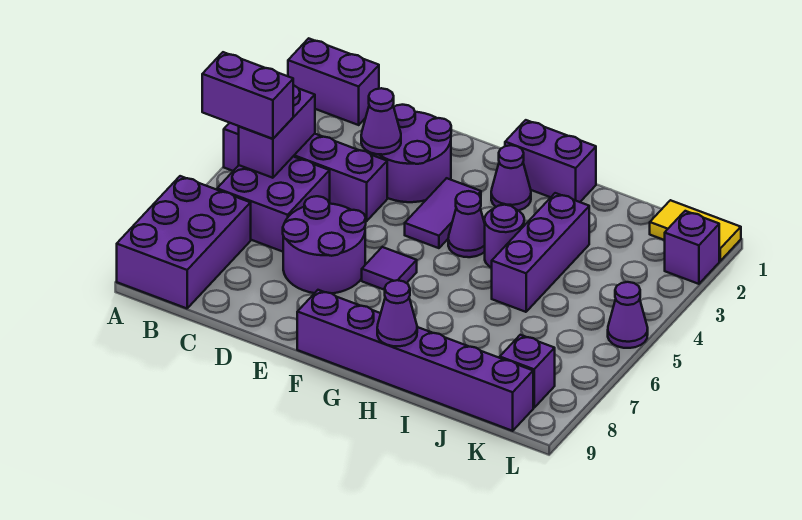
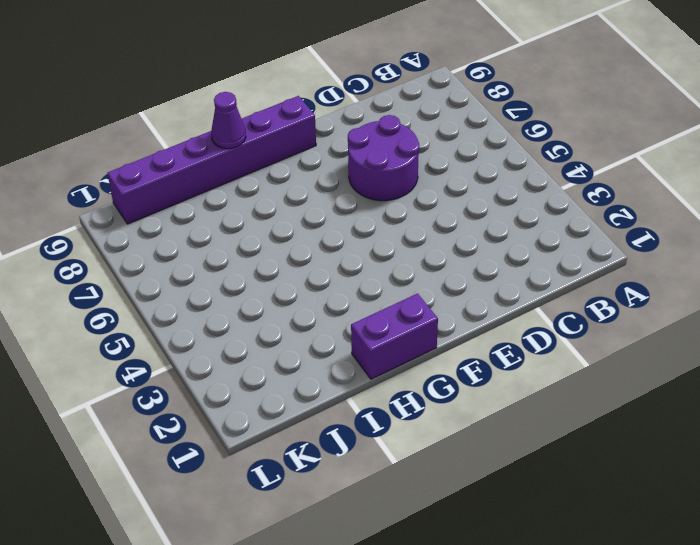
none -> purple 1x2 brick [288,38,379,125]
none -> purple 1x4 brick [224,123,387,221]
none -> purple 2x3 brick [117,176,251,308]

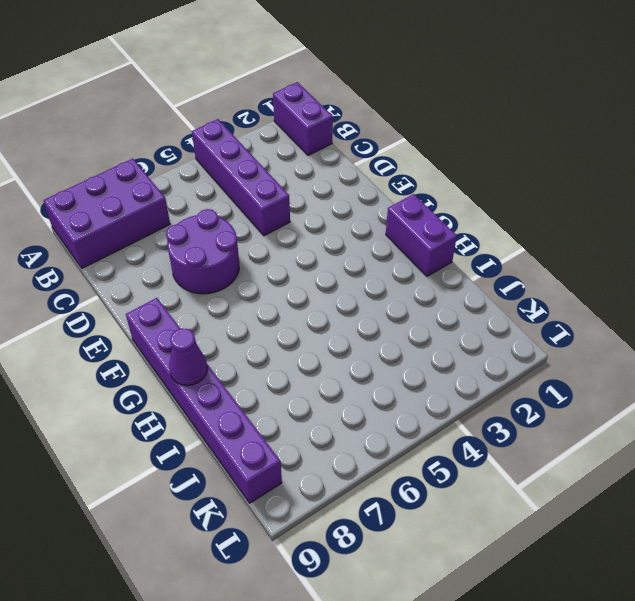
none -> purple 2x2 brick [217,157,330,252]
none -> purple 2x2 round brick [369,105,451,202]
none -> purple 1x2 tile [405,178,481,248]

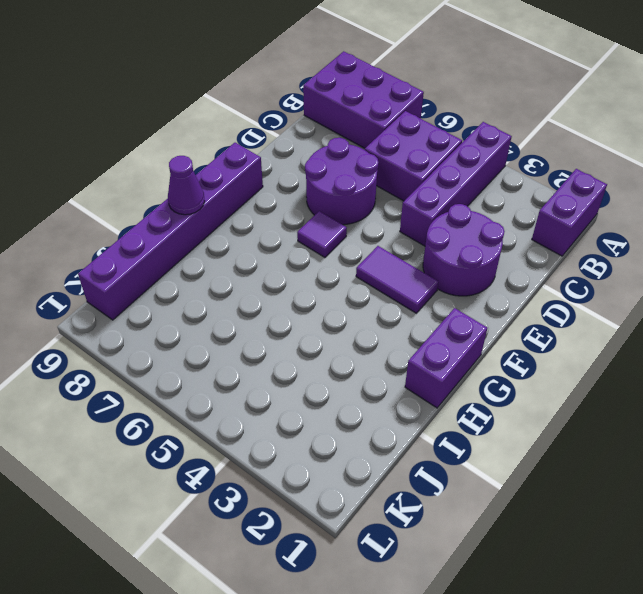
none -> purple 1x1 cone [491,145,531,211]
none -> purple 1x1 cone [448,191,485,257]
none -> purple 1x1 round brick [484,205,524,268]

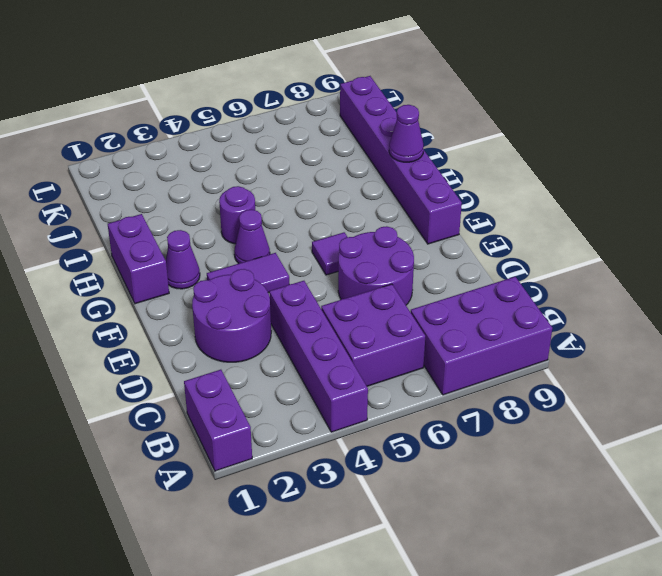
none -> purple 1x3 brick [492,193,589,312]
none -> yellow 1x2 tile [650,200,741,261]
none -> purple 1x1 brick [500,335,555,408]

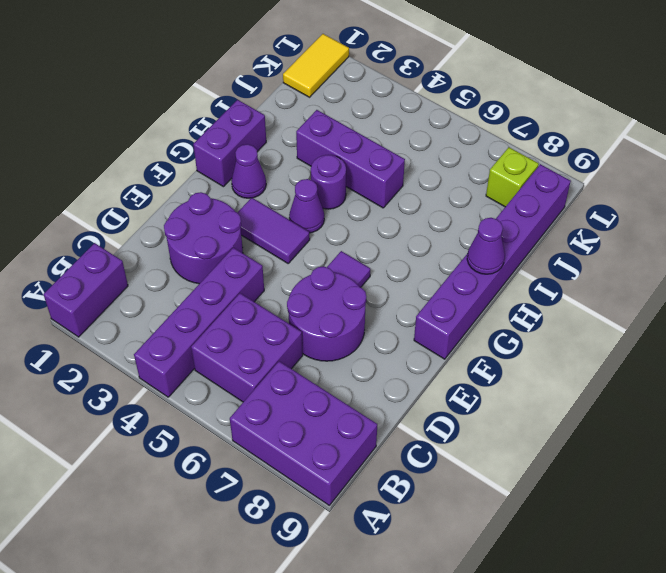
lime 1x1 brick [486,147,539,207] -> purple 1x1 brick [500,335,555,408]
none -> purple 1x1 brick [665,211,719,284]
none -> purple 1x1 cone [608,282,648,348]
none -> purple 1x2 brick [239,85,315,178]

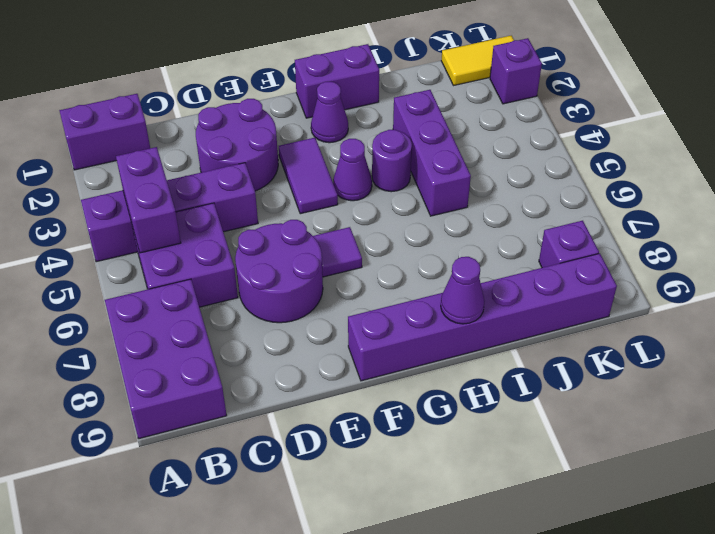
none -> purple 1x1 cone [608,282,648,348]
none -> purple 1x1 cone [361,88,401,155]
none -> purple 1x2 brick [202,52,293,139]

